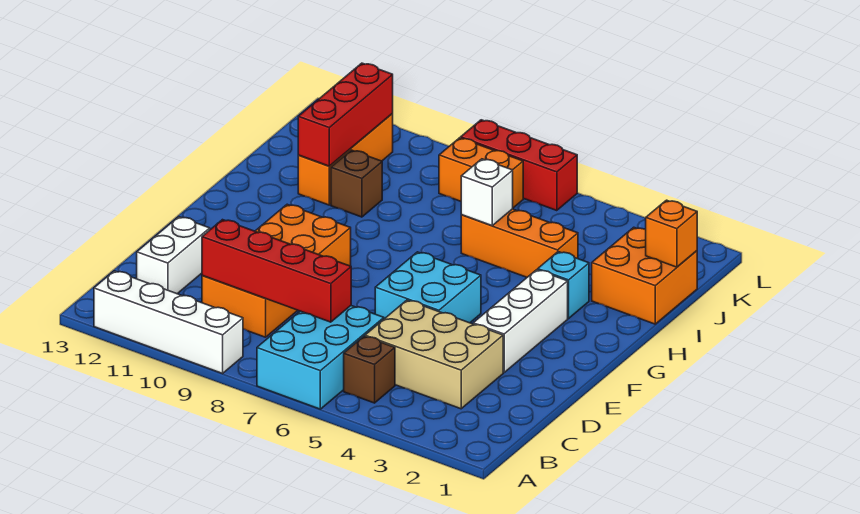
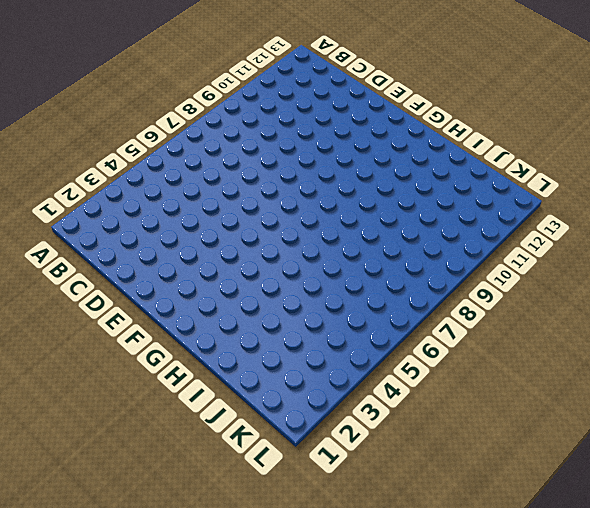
none -> cyan 2x3 brick [257,306,384,409]
none -> white 1x4 brick [94,271,243,373]
none -> brown 1x1 brick [344,336,395,403]

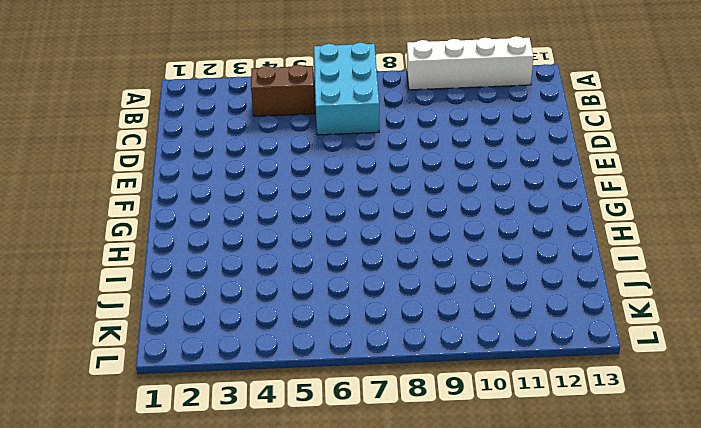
brown 1x2 brick [251,65,315,116] -> brown 1x1 brick [344,336,395,403]
none -> tan 2x3 brick [365,300,503,409]
none -> orange 2x4 brick [202,204,351,337]
none -> white 1x2 brick [137,217,210,294]

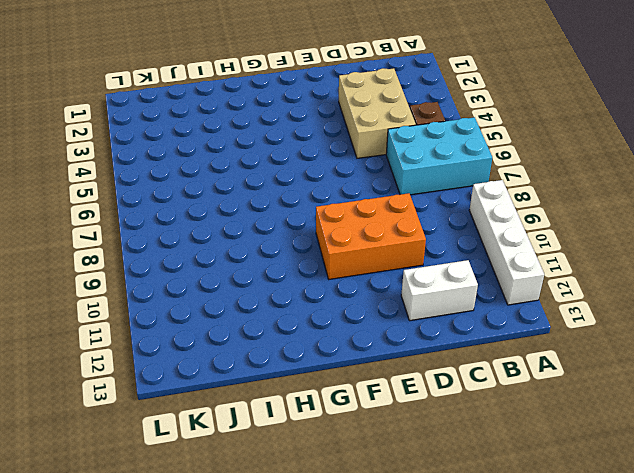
orange 2x3 brick [316,193,426,279] -> orange 2x4 brick [202,204,351,337]
none -> white 1x3 brick [473,270,568,373]
none -> cyan 2x2 brick [375,252,481,323]
none -> cyan 1x1 brick [538,252,589,318]

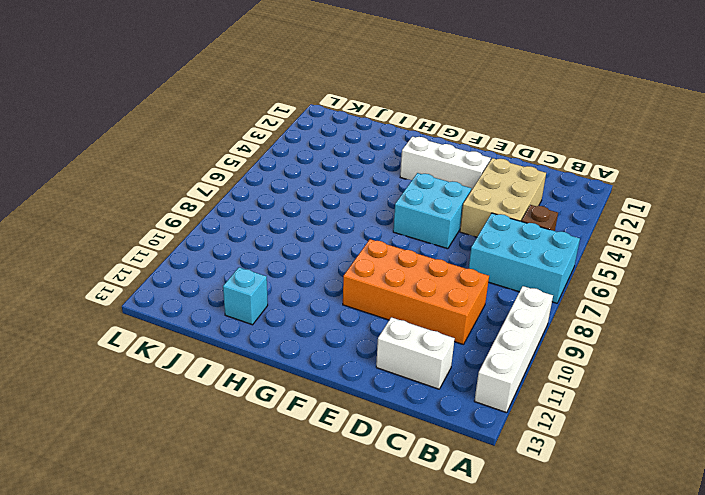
cyan 1x1 brick [223,267,268,325] -> cyan 1x1 brick moved to [538,252,589,318]
none -> orange 2x2 brick [592,227,697,324]
none -> orange 1x3 brick [461,209,578,277]
none -> brown 1x1 brick [331,150,382,217]

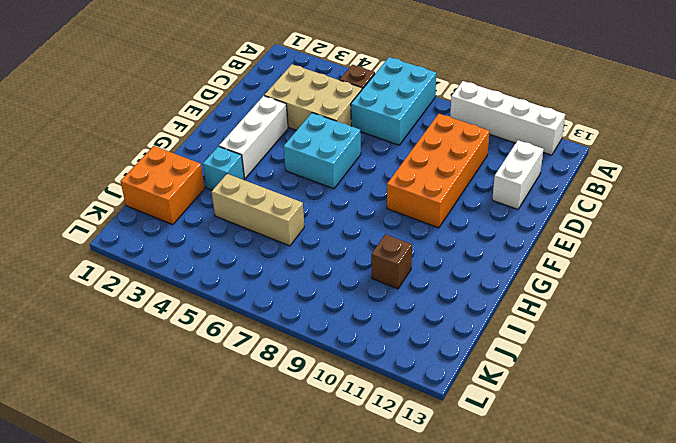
tan 1x3 brick [212,174,304,246] -> orange 1x3 brick [461,209,578,277]
none -> orange 1x3 brick [298,114,393,205]
none -> orange 1x2 brick [439,138,523,208]
none -> red 1x3 brick [461,120,577,211]

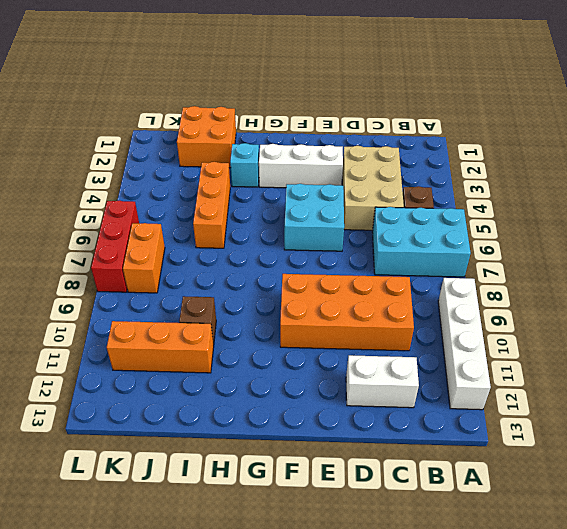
none -> red 1x4 brick [202,220,351,322]
none -> white 1x1 brick [461,159,513,226]
none -> red 1x3 brick [298,63,393,166]

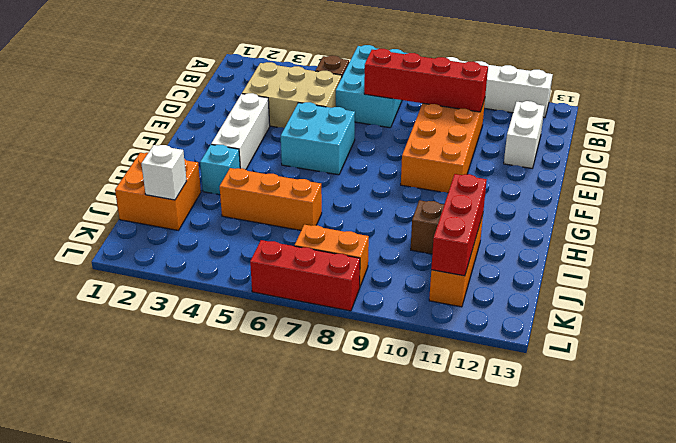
white 1x1 brick [141,145,186,200] -> white 1x1 brick moved to [461,159,513,226]
none -> orange 1x1 brick [646,200,697,267]

